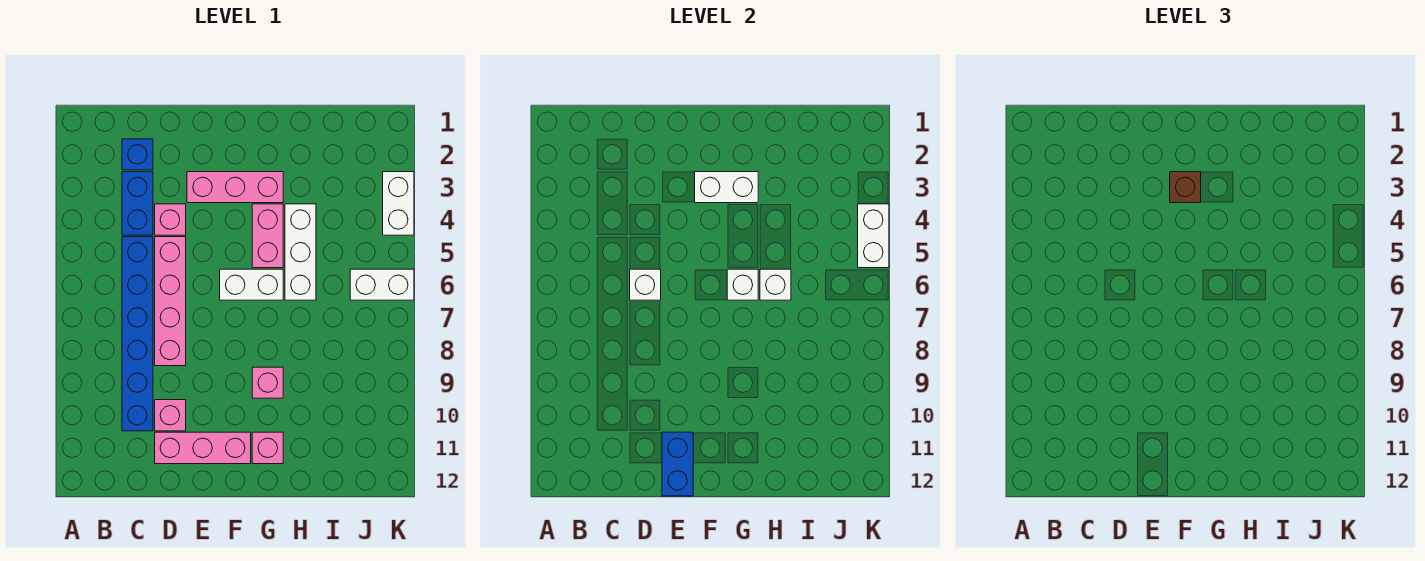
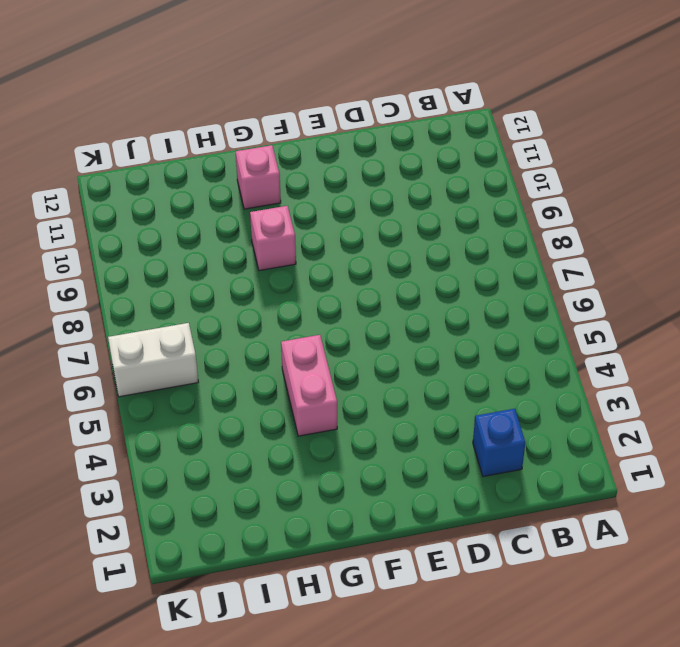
none -> blue 1x2 brick [122,172,153,235]
none -> blue 1x6 brick [122,237,153,431]
none -> pink 1x1 brick [155,204,186,235]

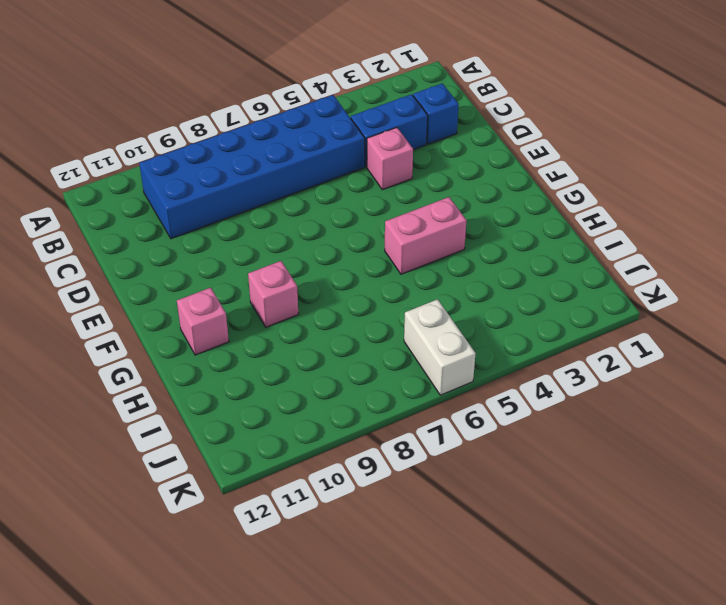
blue 2x6 brick [139,95,365,239] -> blue 1x6 brick [122,237,153,431]
none -> pink 1x4 brick [155,237,186,366]
none -> pink 1x1 brick [155,400,186,431]
none -> pink 1x3 brick [155,432,251,464]

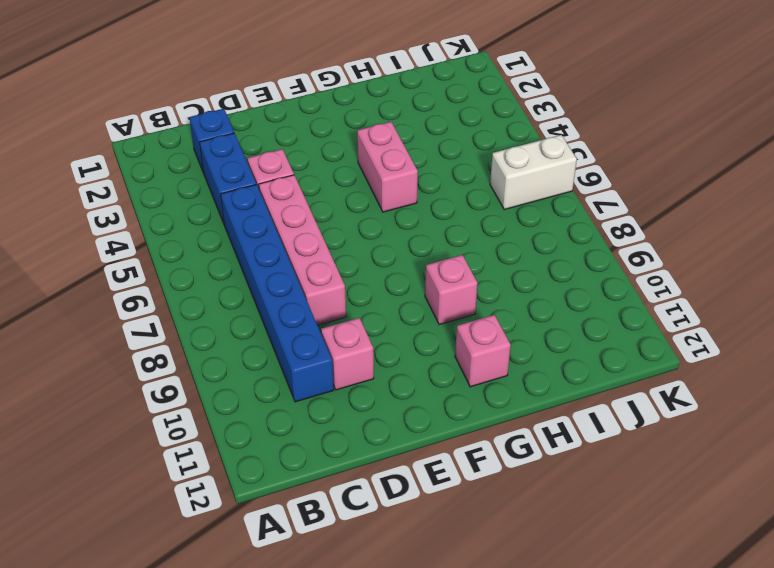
none -> pink 1x3 brick [155,432,251,464]
none -> pink 1x3 brick [187,172,283,203]
none -> white 1x2 brick [220,269,283,300]

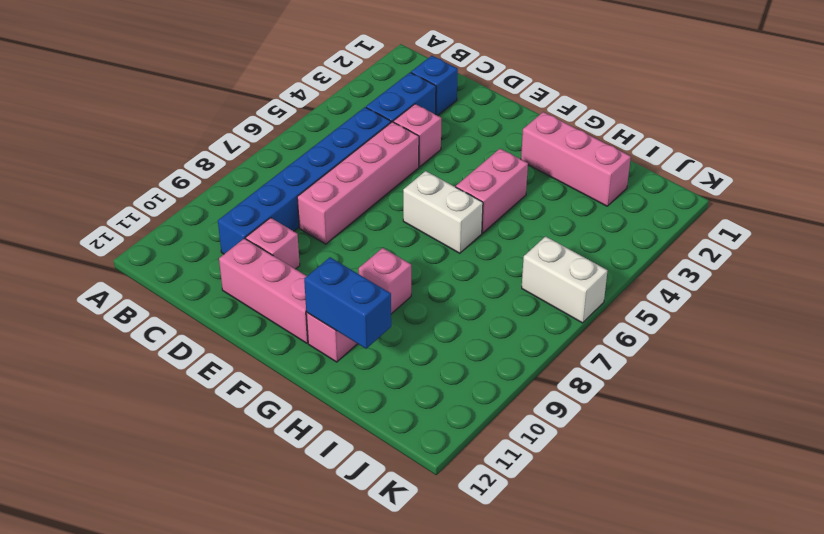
pink 1x3 brick [521,112,631,206] -> pink 1x3 brick moved to [187,172,283,203]
blue 1x2 brick [304,257,391,349] -> blue 1x2 brick turned to [662,432,693,496]
none -> white 1x3 brick [285,204,316,300]
none -> white 1x2 brick [383,172,414,235]
none -> white 1x1 brick [630,269,661,300]

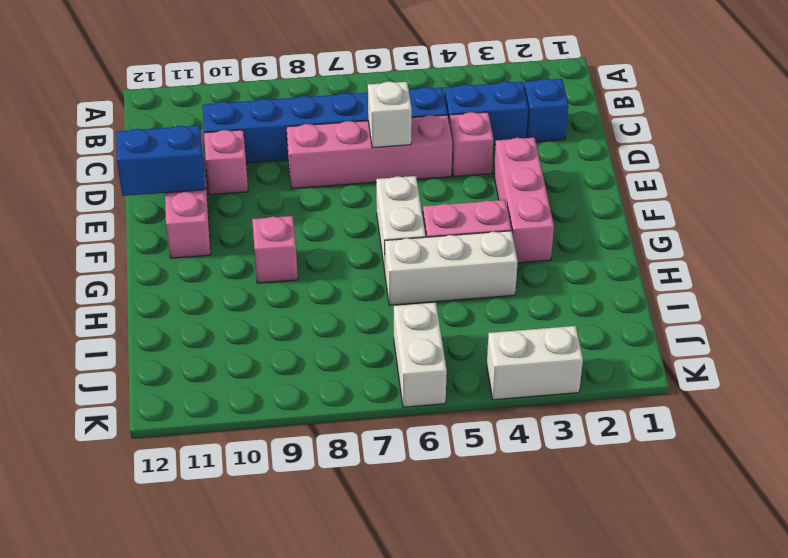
none -> pink 1x1 brick [252,432,283,464]
none -> white 1x2 brick [695,172,758,203]
none -> white 1x1 brick [727,269,758,300]

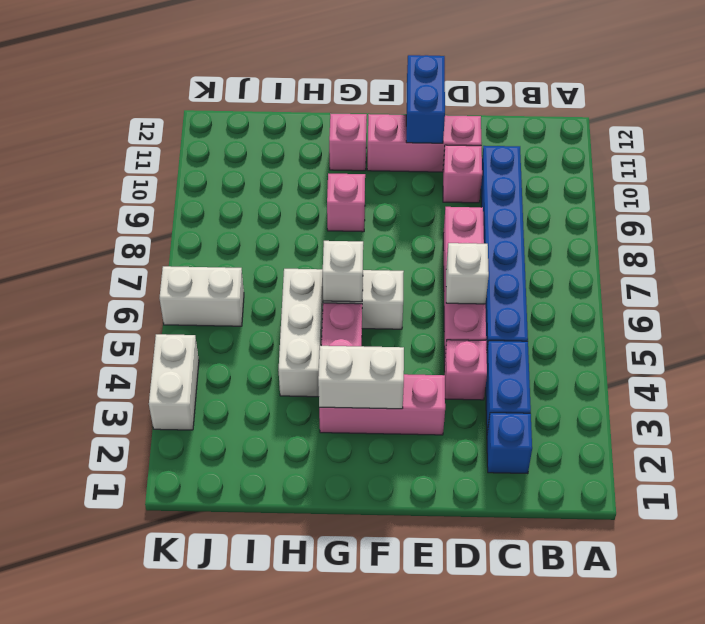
none -> white 1x1 brick [760,269,791,300]
none -> white 1x2 brick [858,204,889,268]
none -> brown 1x1 brick [1170,172,1201,203]

